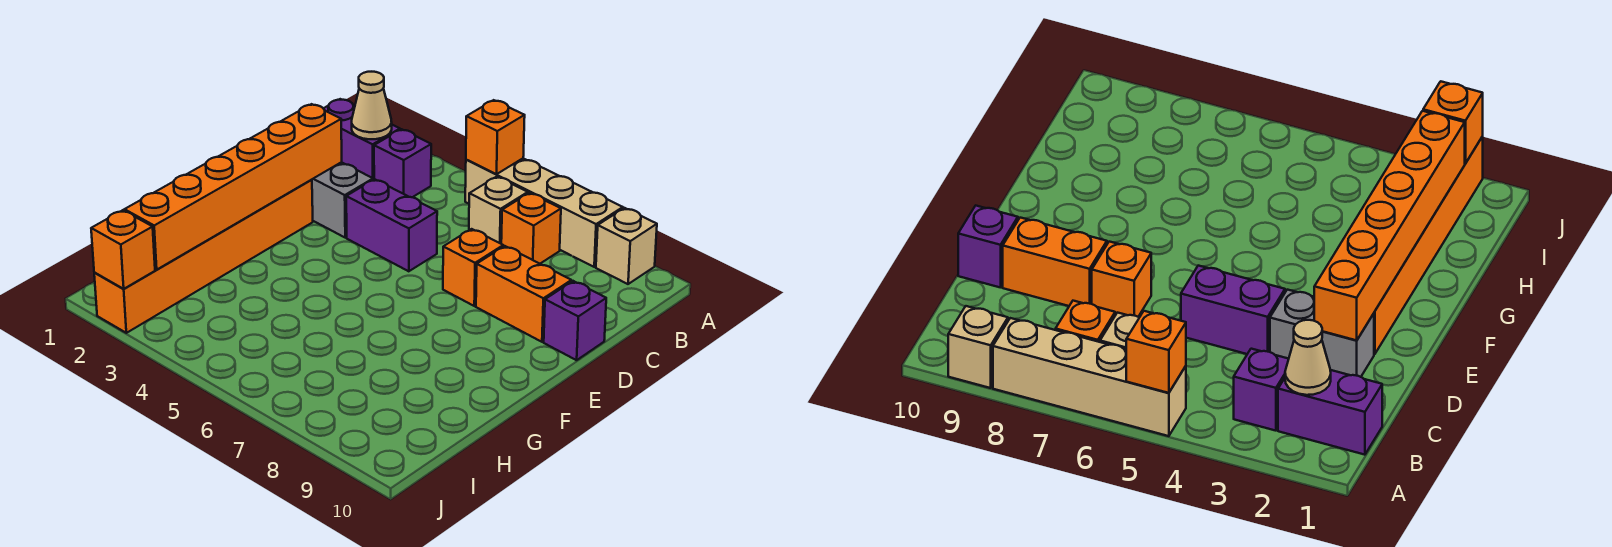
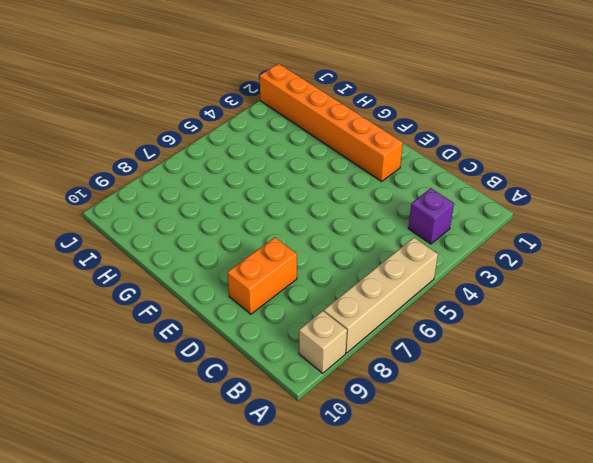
none -> purple 1x2 brick [324,99,400,180]
none -> tan 1x1 brick [469,177,528,244]
none -> orange 1x1 brick [501,193,561,264]

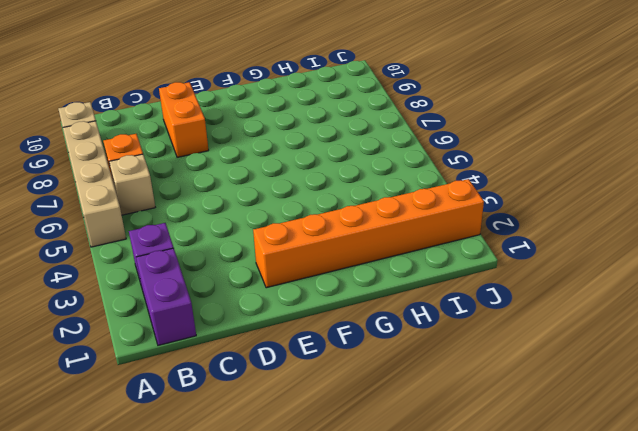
none -> grey 1x2 brick [312,162,373,238]
none -> purple 1x2 brick [346,179,437,271]
none -> orange 1x1 brick [443,229,503,306]

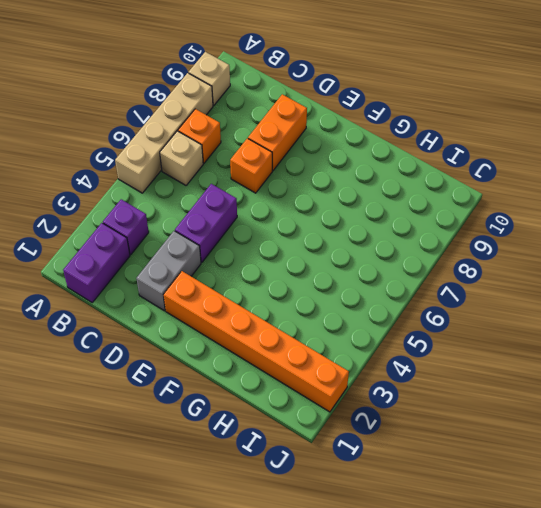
none -> purple 1x1 brick [544,281,606,360]
none -> orange 1x1 brick [466,100,525,174]
none -> tan 1x1 cone [352,72,392,139]

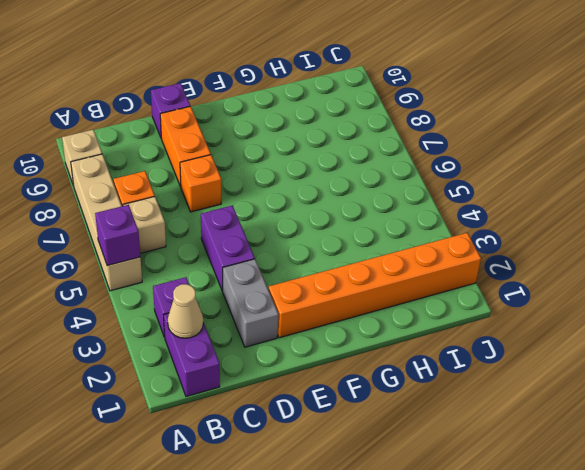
purple 1x1 brick [95,205,140,266] -> orange 1x1 brick [466,100,525,174]
none -> orange 1x6 brick [125,104,342,270]
none -> orange 1x1 brick [91,210,155,289]

